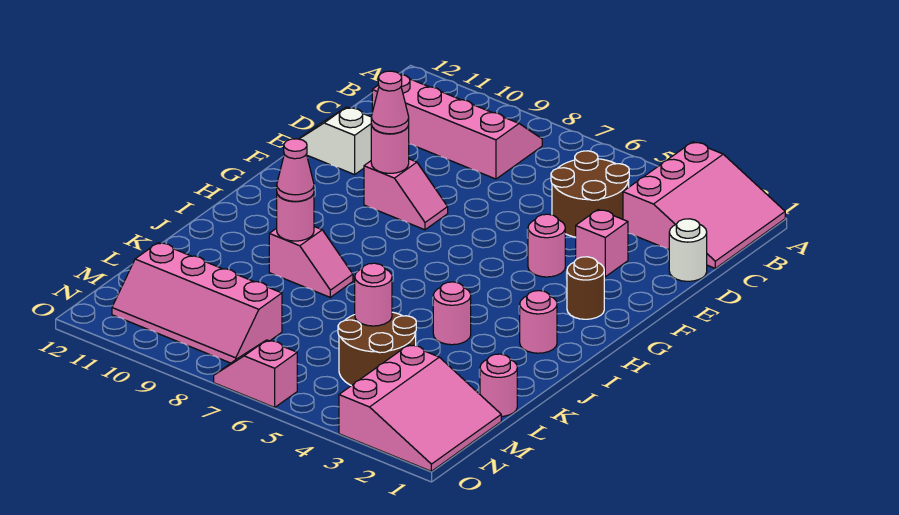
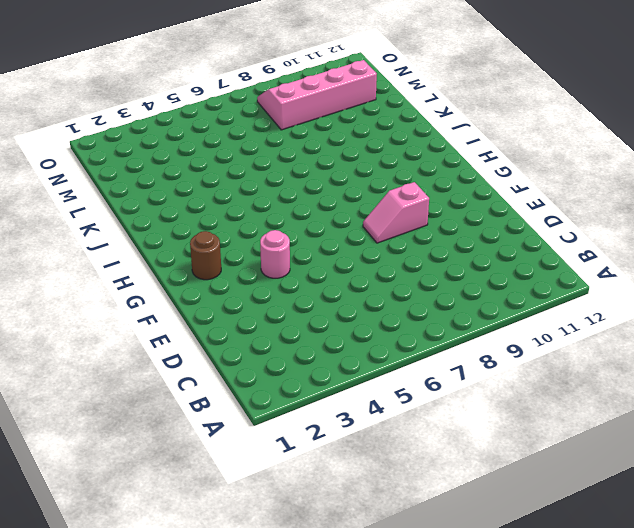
none -> pink 3x3 slope [623,142,785,268]
none -> pink 2x4 slope [372,74,542,179]
none -> brown 2x2 round brick [551,151,629,237]

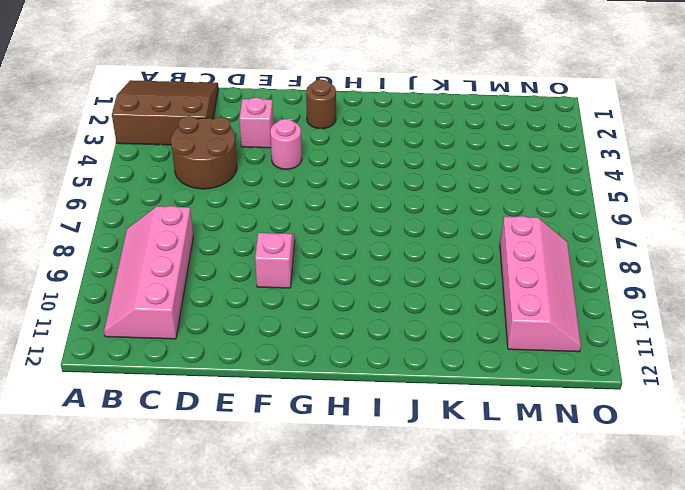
brown 3x3 slope [112,80,218,145] -> pink 3x3 slope [623,142,785,268]
none -> white 1x1 round brick [669,219,707,281]
none -> white 1x2 slope [299,107,371,175]
none -> pink 1x1 round brick [520,291,557,353]

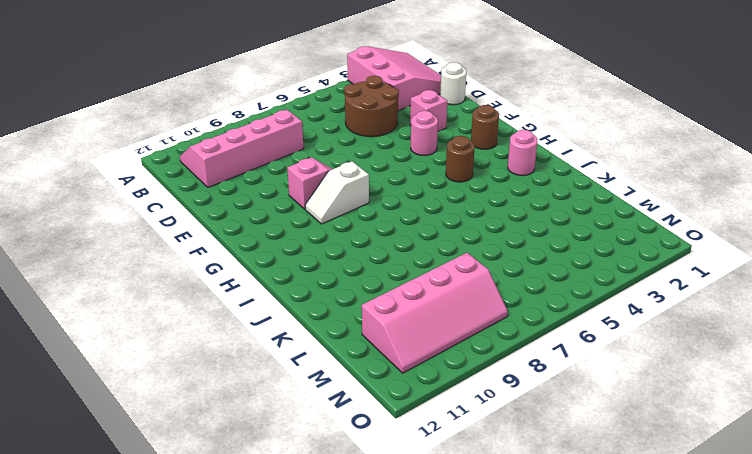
white 1x2 slope [305,161,369,224] -> white 1x2 slope moved to [299,107,371,175]
brown 1x1 round brick [446,136,475,182] -> none
none -> pink 1x1 round brick [433,282,471,345]
none -> pink 1x2 slope [269,227,353,297]
none -> pink 1x1 round brick [480,354,517,417]

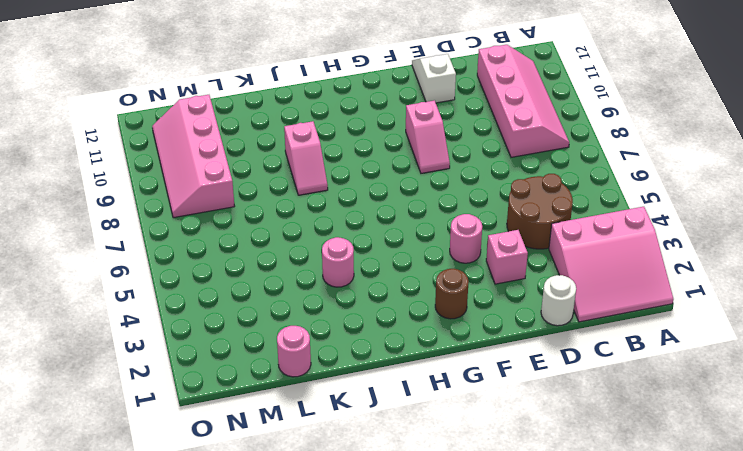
none -> pink 1x1 round brick [520,291,557,353]
none -> brown 2x2 round brick [338,312,416,386]
none -> pink 3x3 slope [339,345,501,471]

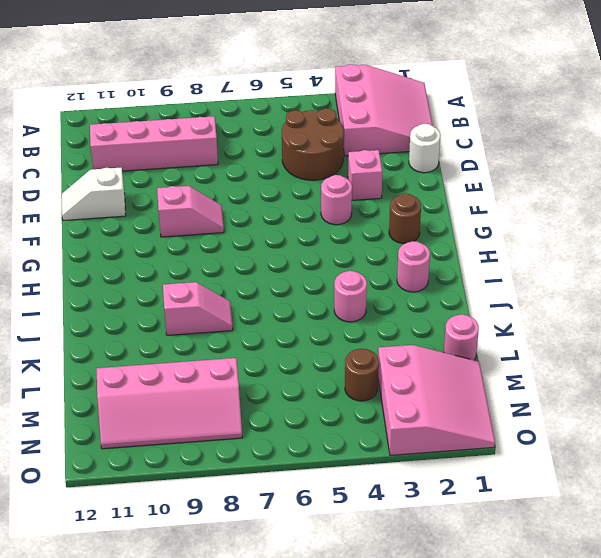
brown 1x1 round brick [345,349,379,401] -> brown 2x2 round brick [338,312,416,386]
none -> pink 1x2 slope [214,340,297,407]
none -> pink 1x1 round brick [371,125,409,173]
none -> pink 1x1 round brick [277,193,314,241]

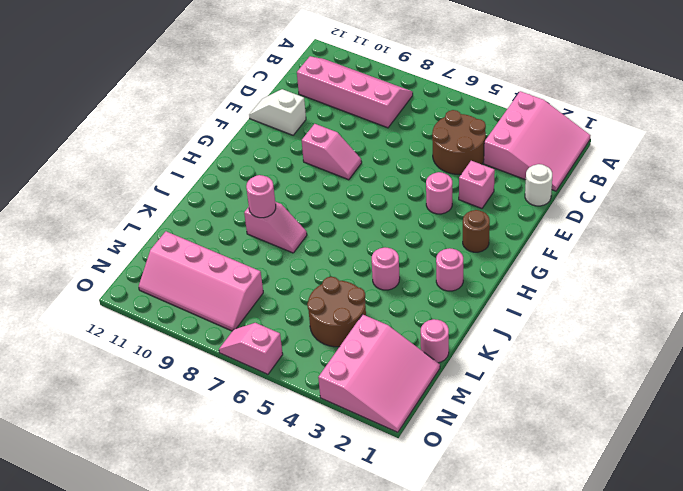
none -> pink 1x1 round brick [371,125,409,173]
none -> pink 1x1 round brick [355,263,392,326]
none -> pink 1x1 cone [371,71,409,134]

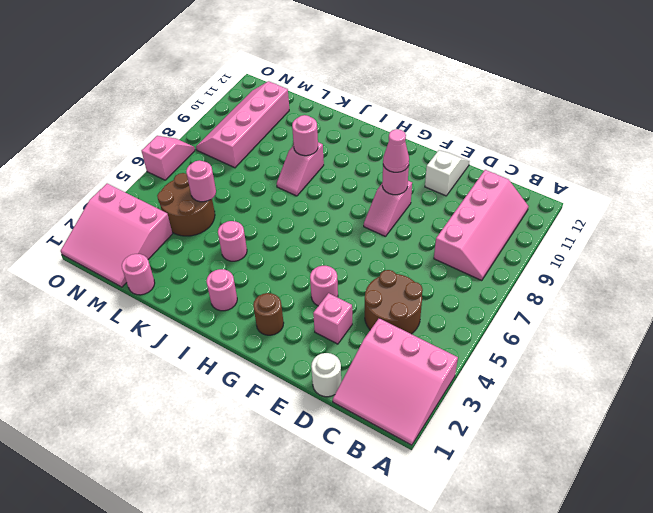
none -> pink 1x1 cone [277,139,314,201]

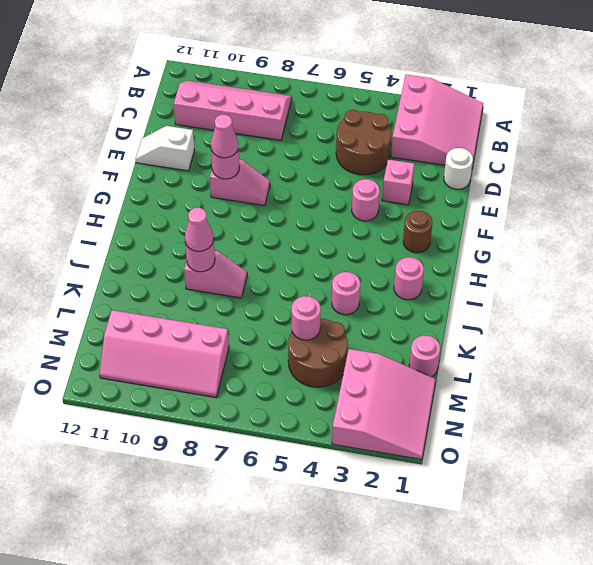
none -> pink 1x2 slope [214,340,297,407]

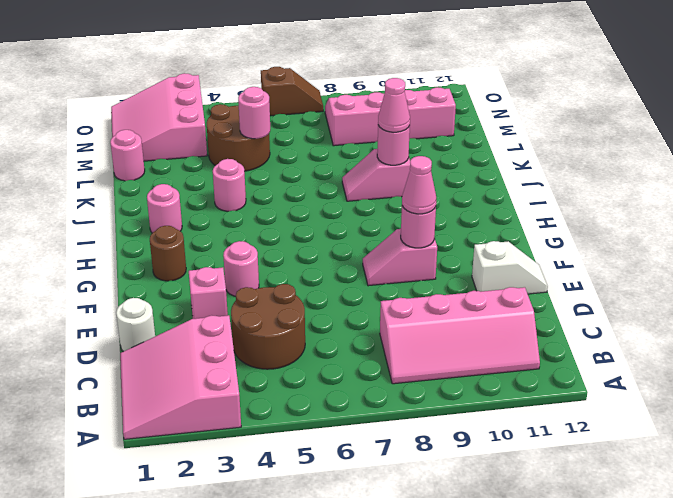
brown 1x2 slope [261,67,323,116] -> pink 1x2 slope [214,340,297,407]

